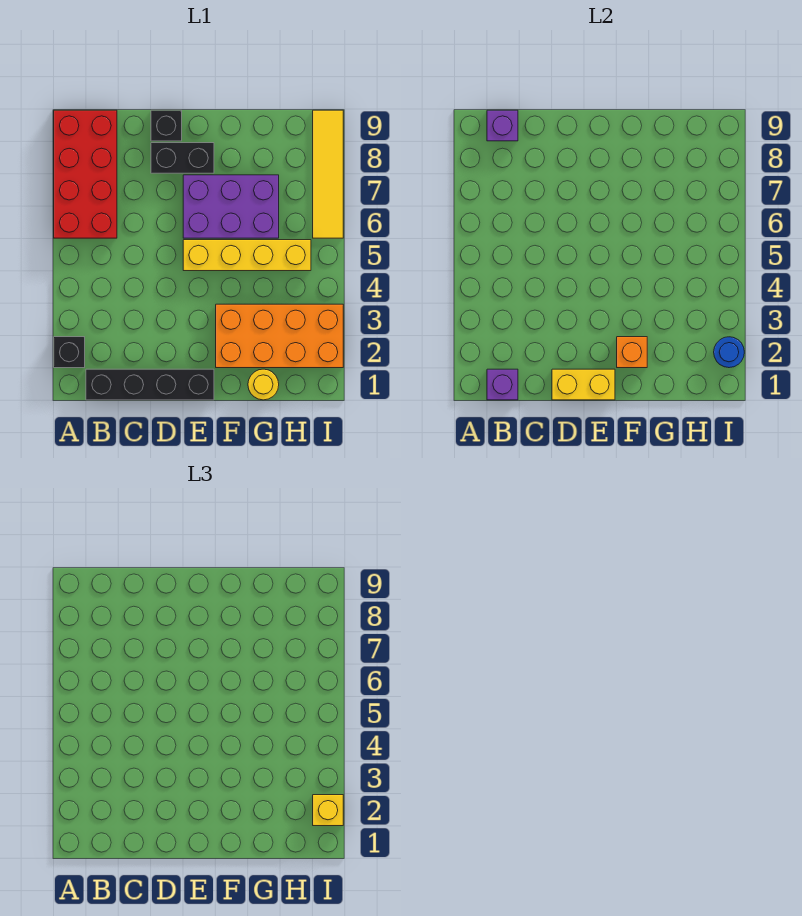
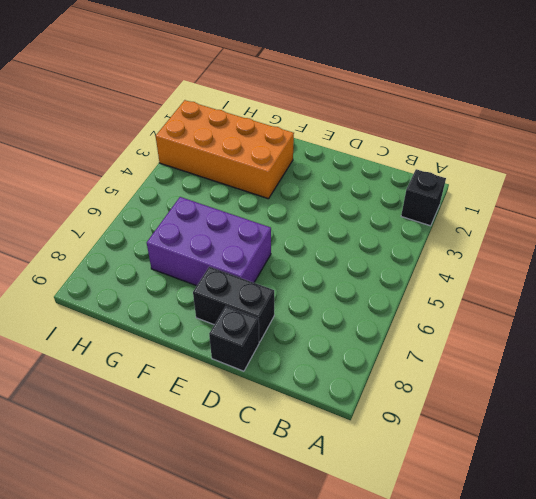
none -> red 2x4 brick [54,110,117,238]
none -> black 1x4 brick [86,369,214,400]
none -> yellow 1x4 brick [183,240,311,271]

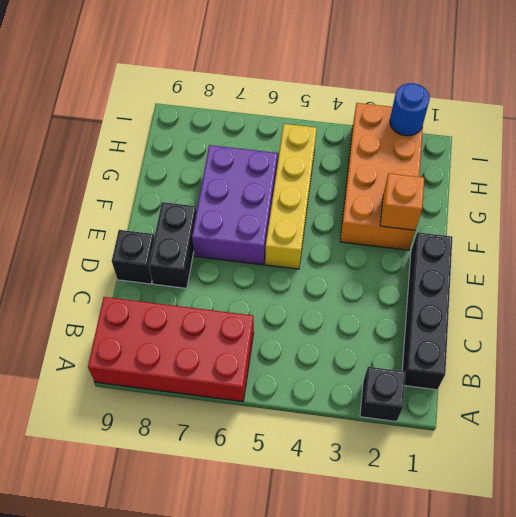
none -> yellow 1x1 round brick [248,369,279,400]
none -> yellow 1x4 tile [313,110,343,238]
none -> purple 1x1 brick [487,369,518,400]

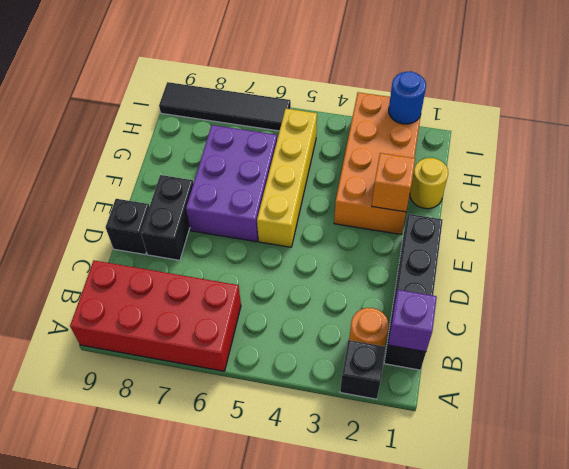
orange 1x1 round brick [349,308,389,346] -> none
black 1x4 tile [159,82,291,131] -> yellow 1x4 tile [313,110,343,238]
none -> purple 1x1 brick [487,110,518,141]
none -> yellow 1x2 brick [552,369,615,400]
none -> yellow 1x1 brick [313,795,343,826]

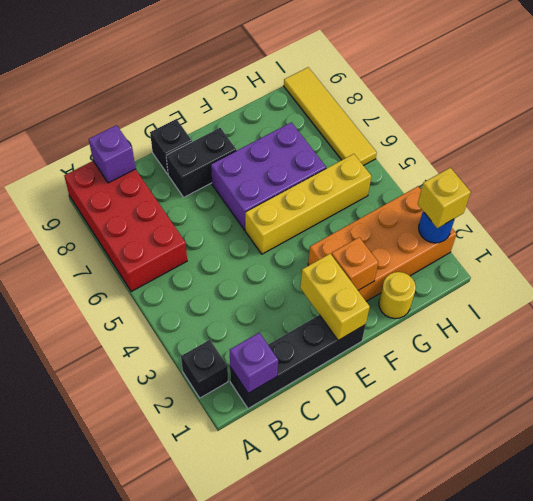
yellow 1x2 brick [300,254,370,340] -> yellow 1x2 brick turned to [552,369,615,400]

